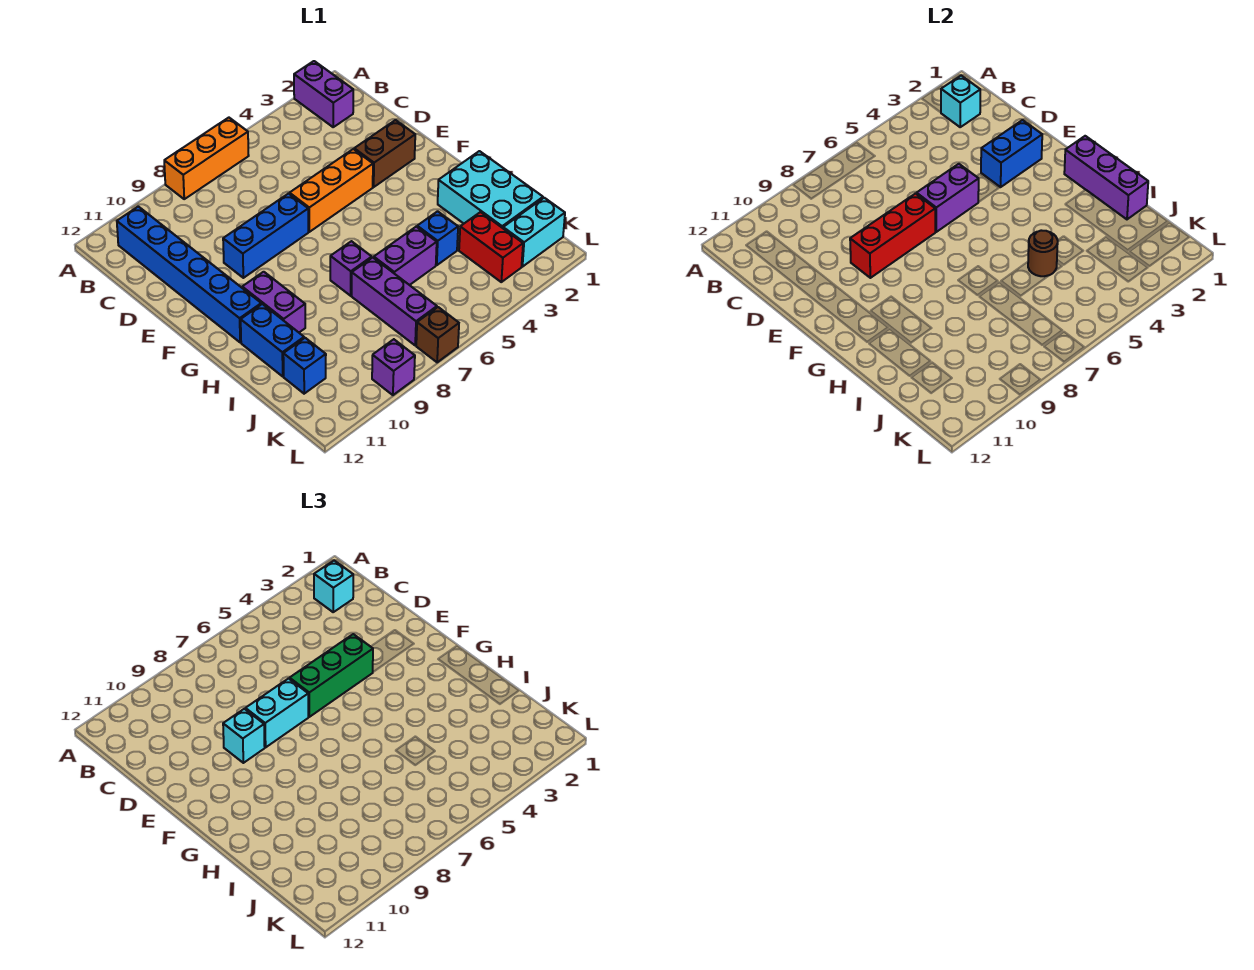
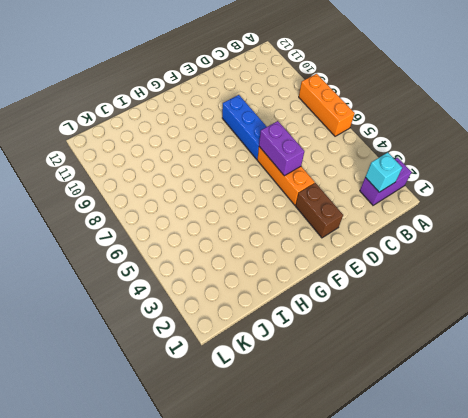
none -> blue 1x6 brick [117,206,261,342]
none -> purple 1x2 brick [242,272,305,332]
none -> cyan 2x3 brick [438,151,543,228]

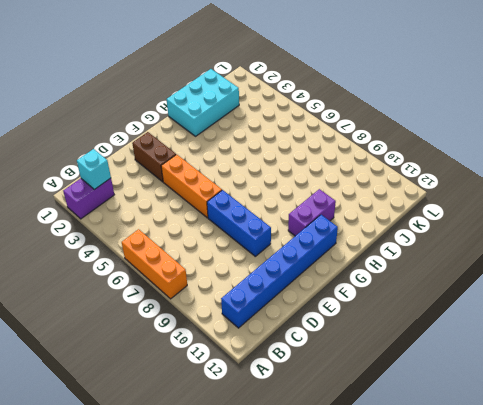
none -> purple 1x1 brick [330,241,372,296]
none -> blue 1x2 brick [241,304,304,376]
none -> blue 1x1 brick [417,211,458,265]

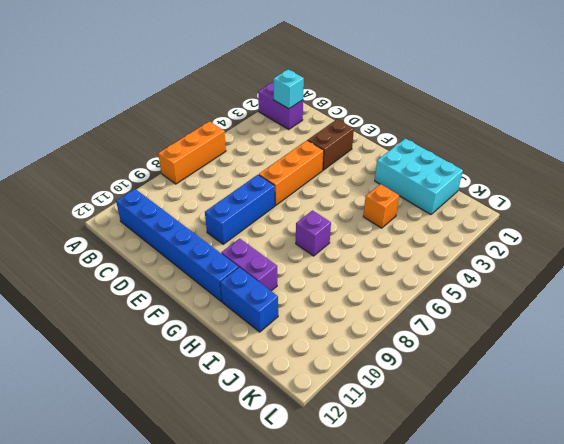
orange 1x1 brick [363,184,399,228] -> blue 1x1 brick [417,211,458,265]
none -> purple 1x2 brick [374,227,437,285]
none -> purple 1x3 brick [352,258,437,345]
none -> red 1x2 brick [459,212,523,282]

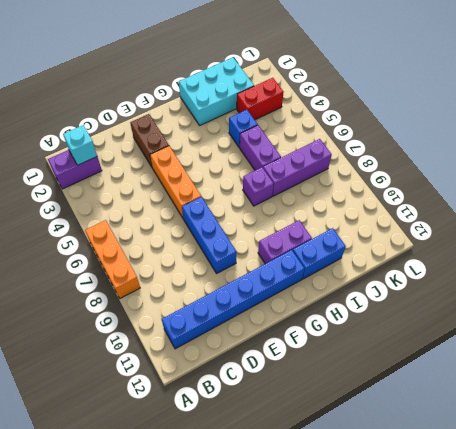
none -> blue 1x1 brick [283,338,326,394]
none -> cyan 1x2 brick [503,198,565,267]
none -> brown 1x1 brick [416,307,459,362]

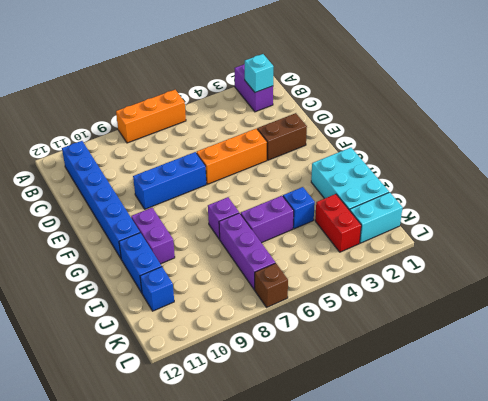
none -> purple 1x1 brick [372,339,415,395]
none -> blue 1x2 brick [981,120,1042,187]
none -> purple 1x2 brick [917,164,979,232]

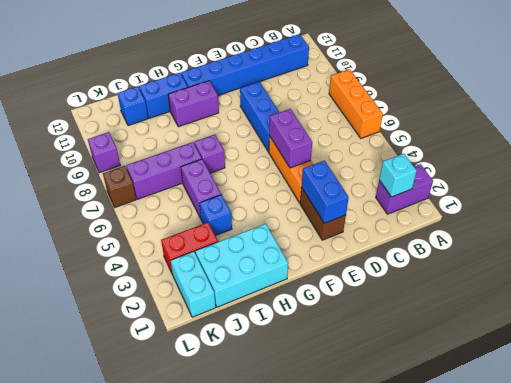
none -> red 1x3 brick [850,194,935,278]
none -> purple 1x3 brick [1064,136,1148,219]
none -> brown 1x1 round brick [1028,230,1058,276]

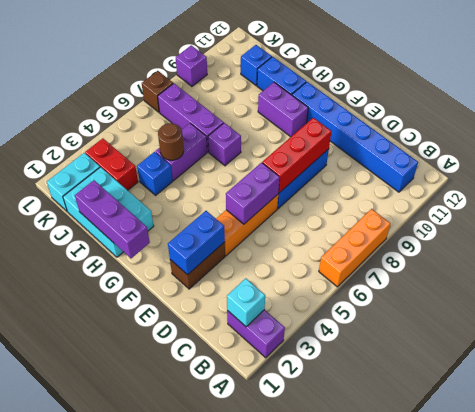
none -> cyan 1x1 brick [314,561,353,612]
none -> green 1x3 brick [290,634,373,717]
none -> cyan 1x2 brick [245,679,308,748]

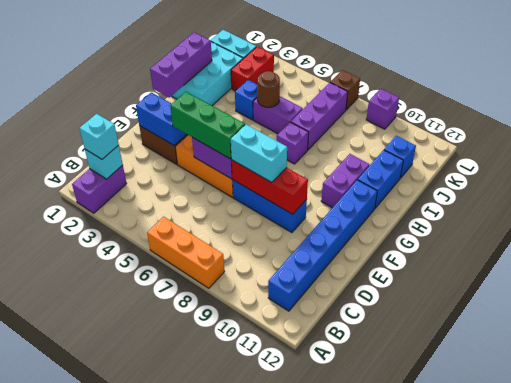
none -> cyan 1x1 brick [223,709,265,763]

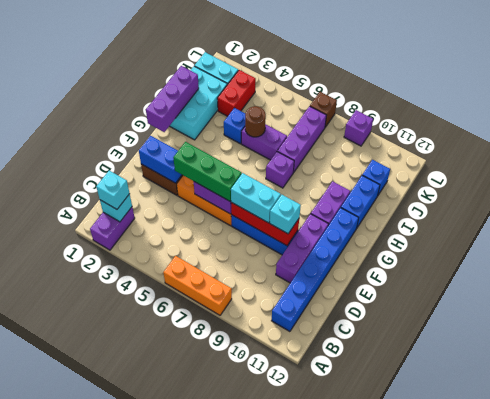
purple 1x3 brick [276,214,328,283] -> none

